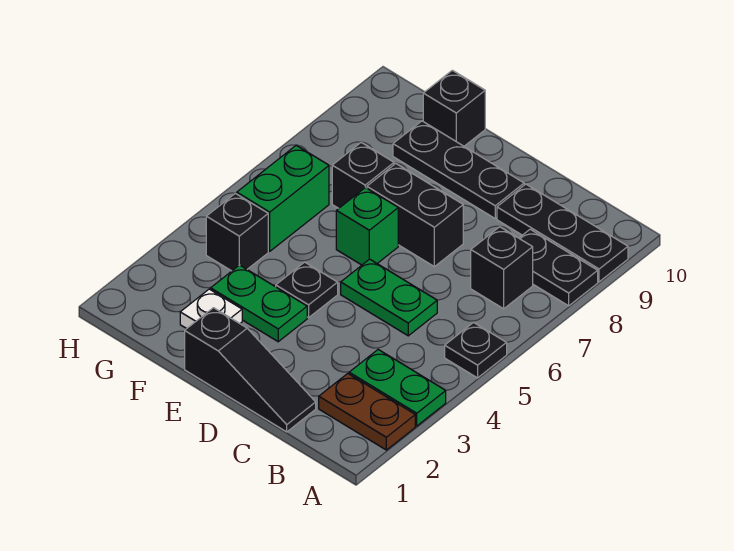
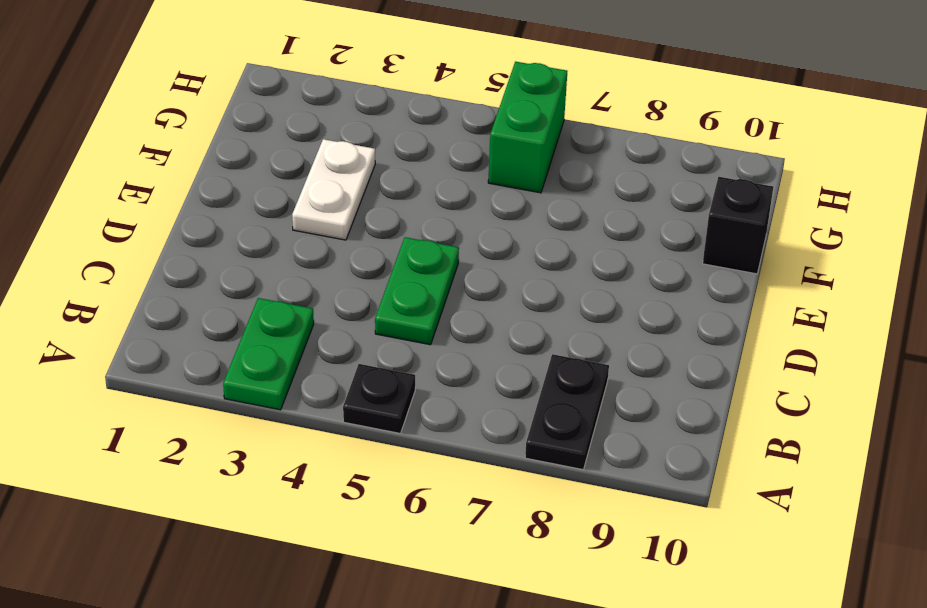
white 1x2 plate [292,139,375,240] -> green 1x2 plate [211,265,307,342]
green 1x2 brick [488,62,567,193] -> green 1x2 brick turned to [237,145,329,251]
none -> brown 1x2 plate [319,374,415,450]
none -> black 1x3 plate [497,184,628,282]
none -> black 1x1 brick [471,227,533,309]

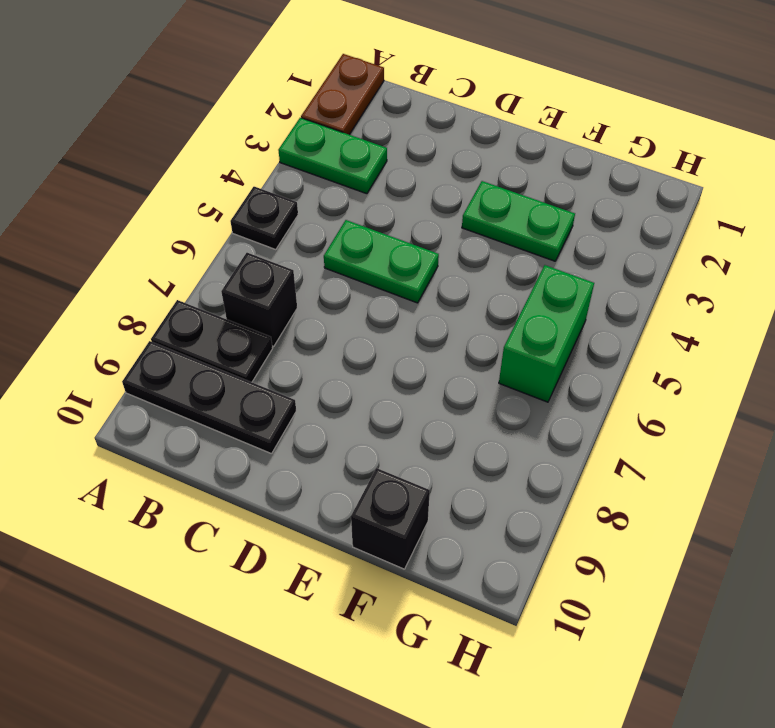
brown 1x2 plate [301,54,384,135] -> brown 1x2 plate turned to [319,374,415,450]
none -> black 1x3 slope [185,308,316,432]
none -> black 1x2 brick [367,164,463,267]
none -> black 1x3 plate [393,121,524,218]

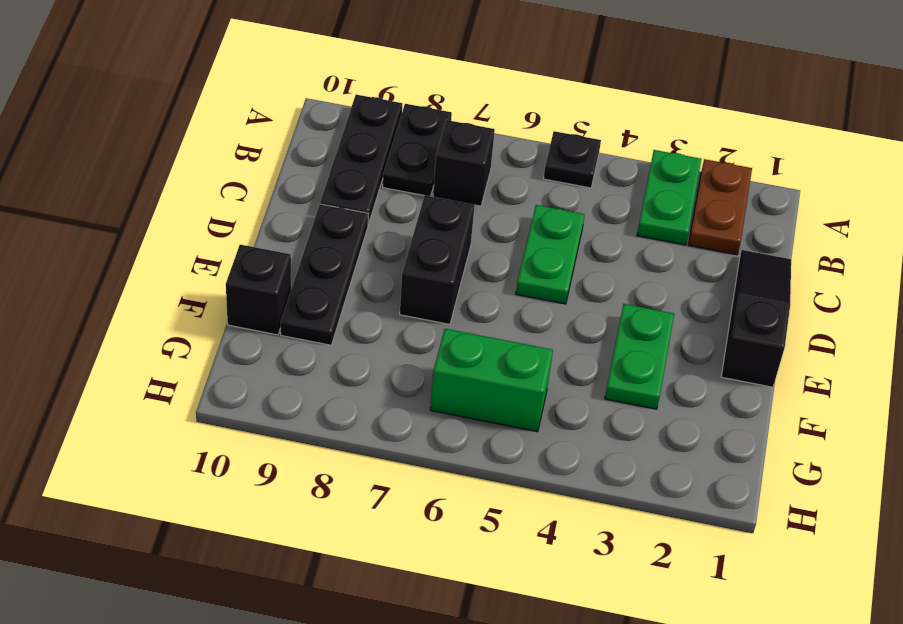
none -> black 1x1 plate [276,262,338,318]
none -> green 1x1 brick [336,187,398,265]
none -> white 1x1 plate [180,289,242,329]

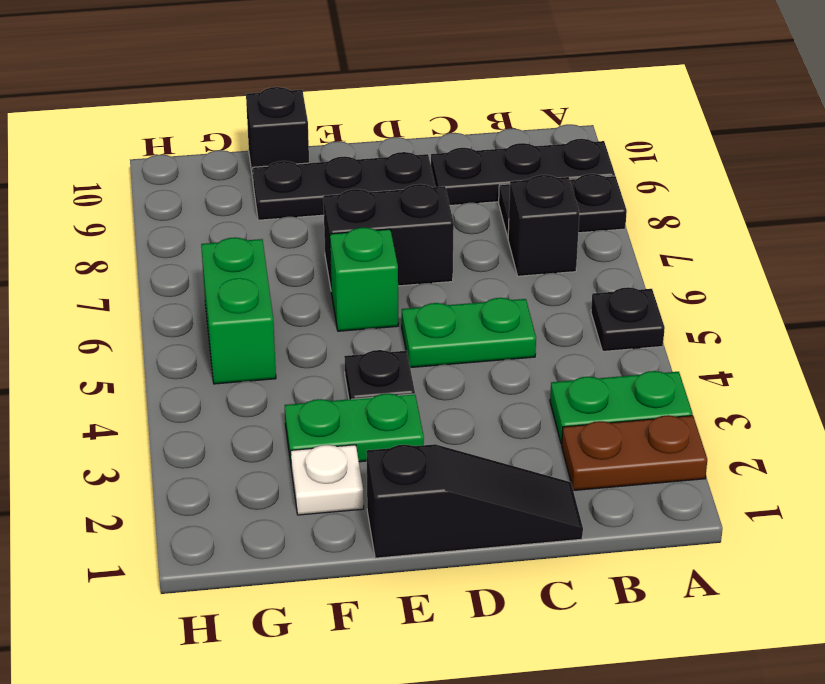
none -> black 1x1 brick [332,143,394,208]
none -> black 1x1 brick [206,193,268,271]

